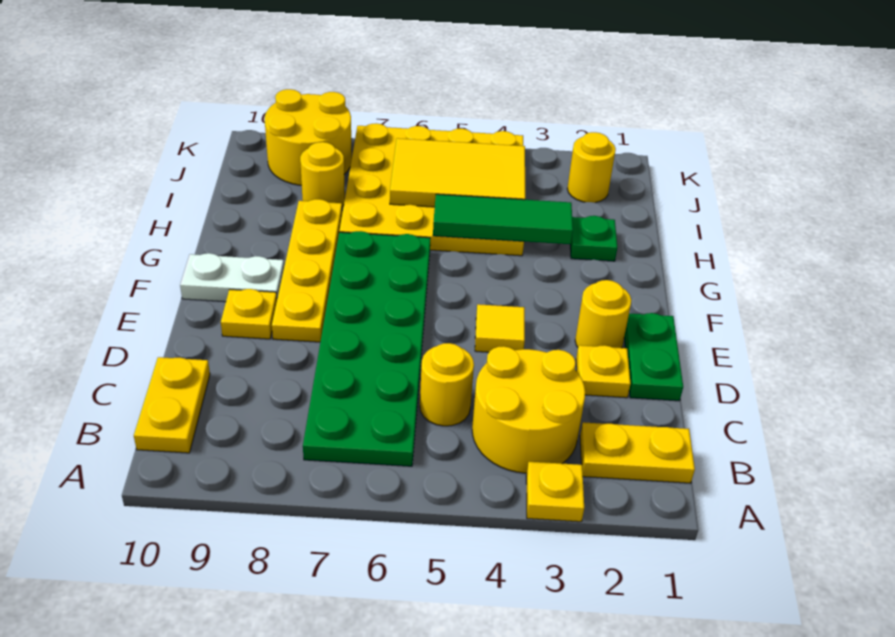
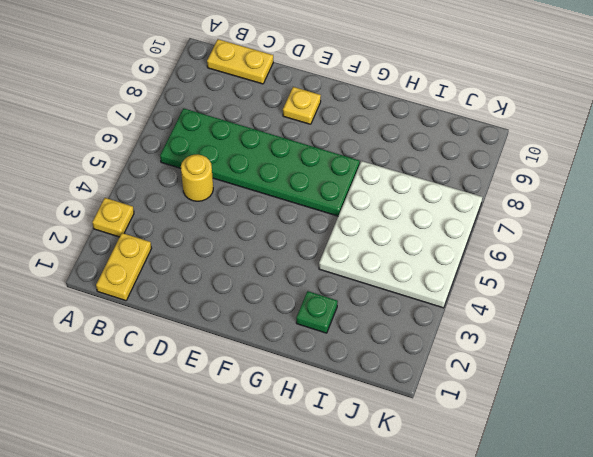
white 4x4 plate [319,161,482,308] -> yellow 4x4 plate [339,123,524,256]
none -> yellow 2x2 round brick [472,346,585,473]
none -> green 1x2 plate [624,313,683,401]
none -> yellow 1x1 plate [576,345,631,398]

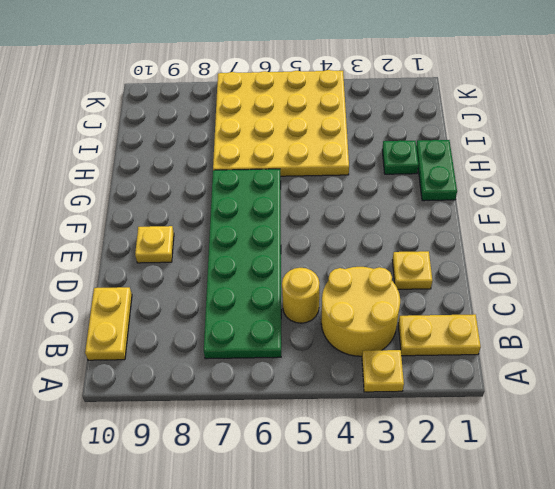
green 1x2 plate [416,140,457,201] -> green 1x2 plate moved to [624,313,683,401]
none -> yellow 1x1 round brick [575,280,631,348]
none -> yellow 1x1 tile [475,304,525,352]
none -> yellow 1x4 plate [272,199,342,342]

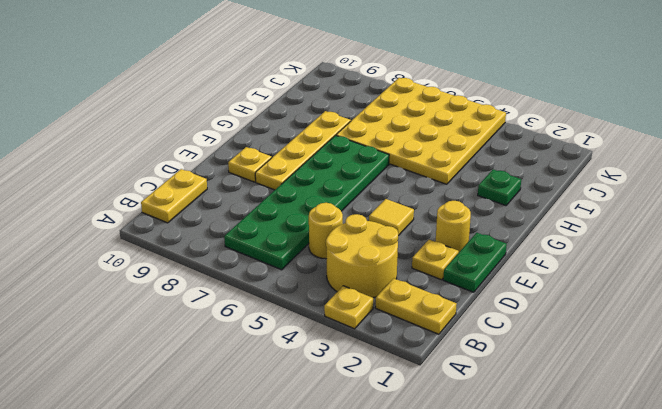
none -> white 1x2 plate [180,253,284,302]
none -> yellow 1x1 round brick [300,142,345,207]
none -> yellow 1x1 round brick [567,132,616,203]

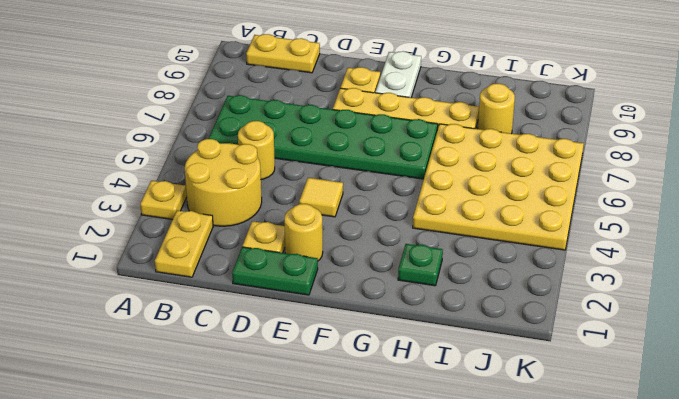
none -> yellow 1x1 round brick [567,132,616,203]
none -> yellow 2x2 round brick [265,89,352,185]
none -> green 1x3 tile [433,194,573,244]

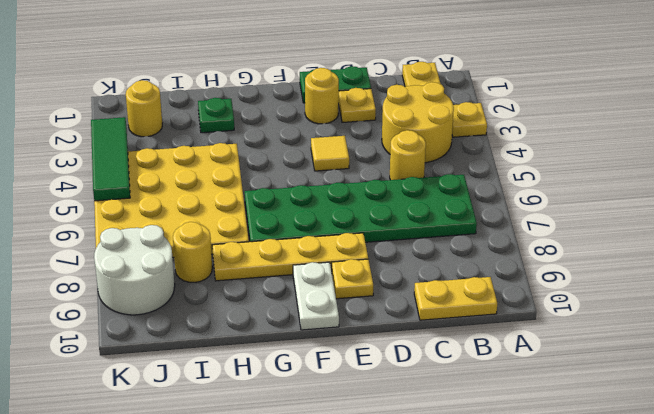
white 2x2 round brick [94,225,175,315] -> yellow 2x2 round brick [265,89,352,185]
green 1x3 tile [91,117,130,201] -> green 1x3 tile moved to [433,194,573,244]
none -> yellow 2x3 tile [390,138,525,207]

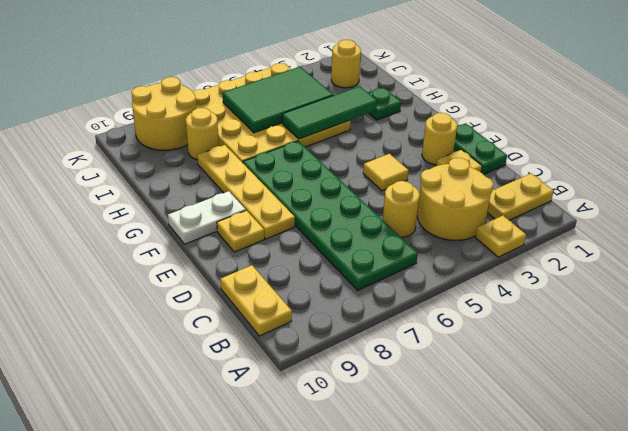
green 2x3 tile [222,67,333,133] -> yellow 2x3 tile [390,138,525,207]

